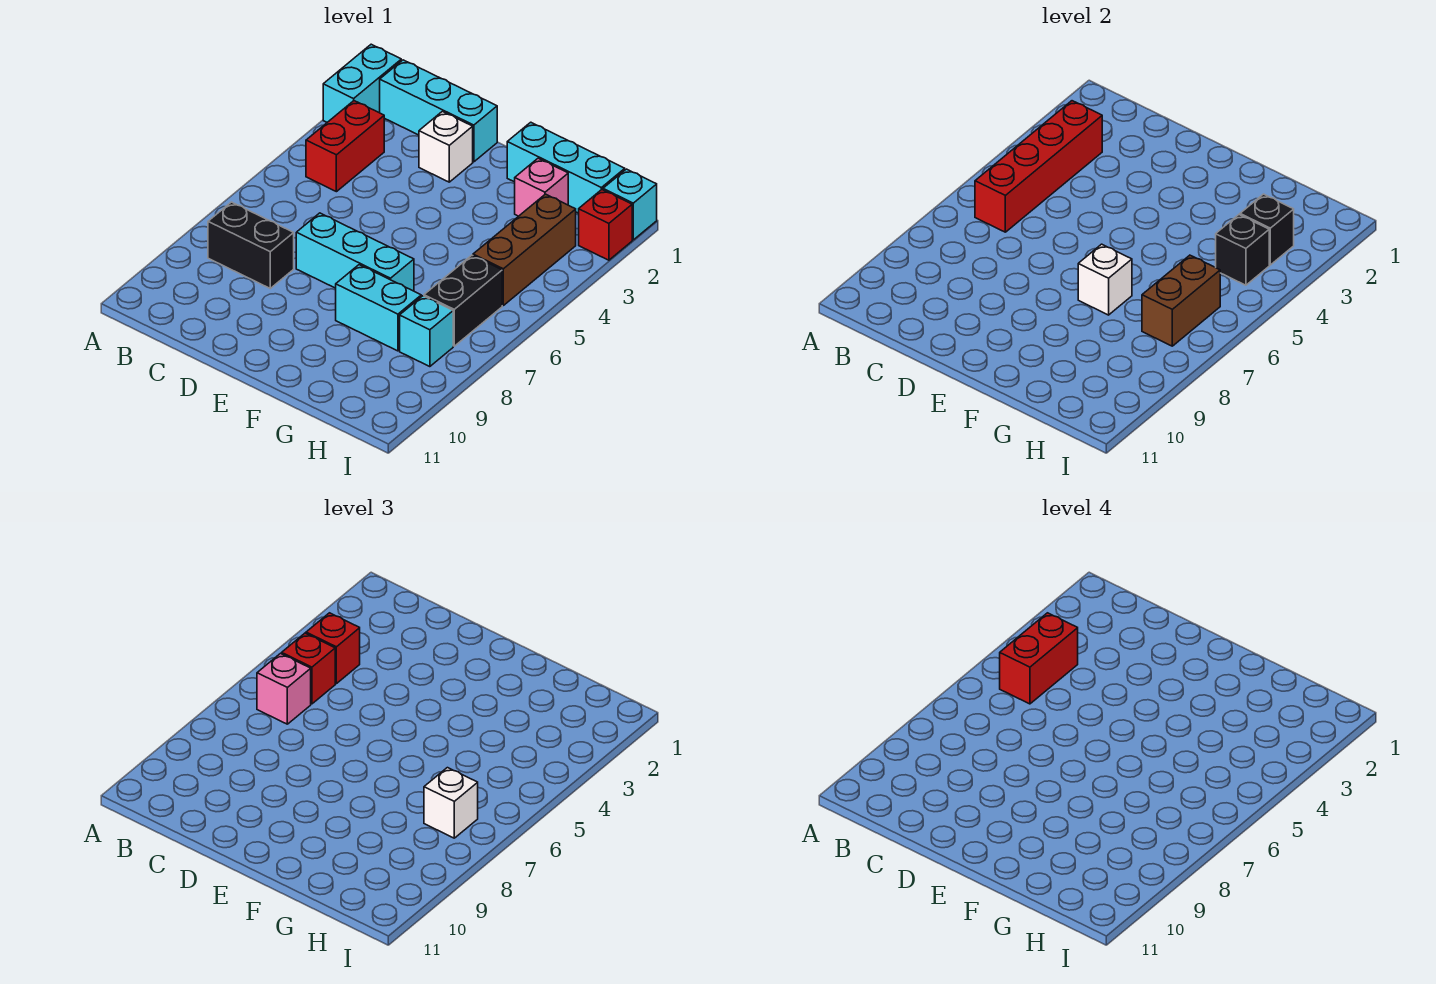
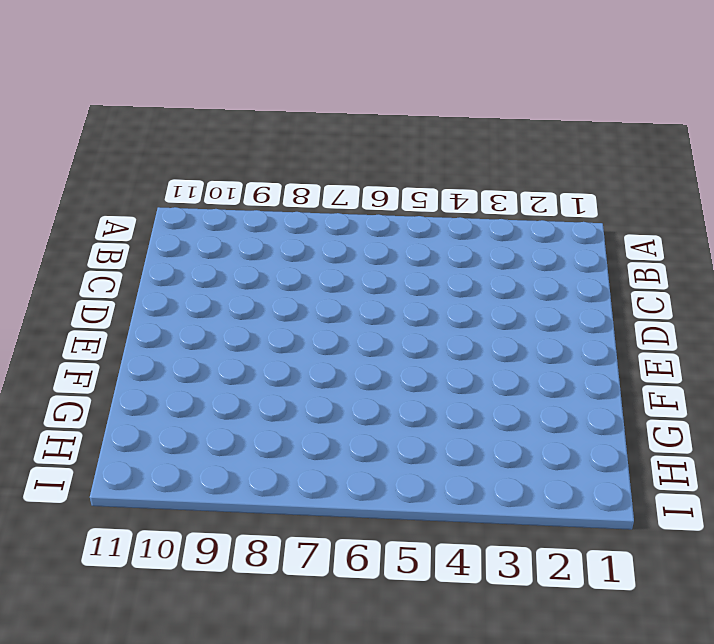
none -> cyan 1x2 brick [323,44,401,122]
none -> cyan 1x3 brick [380,60,497,162]
none -> red 1x2 brick [306,101,384,192]

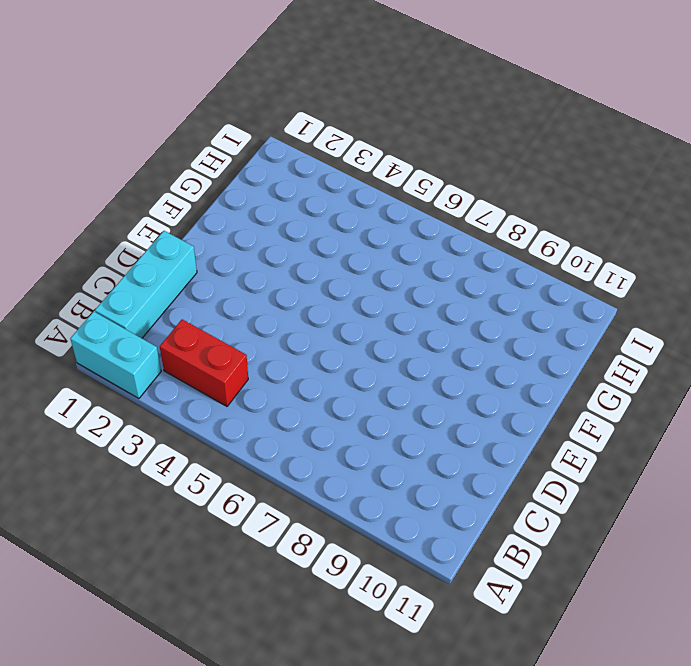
none -> black 1x2 brick [208,202,294,288]
none -> white 1x1 brick [419,111,473,182]
none -> cyan 1x3 brick [296,213,414,291]

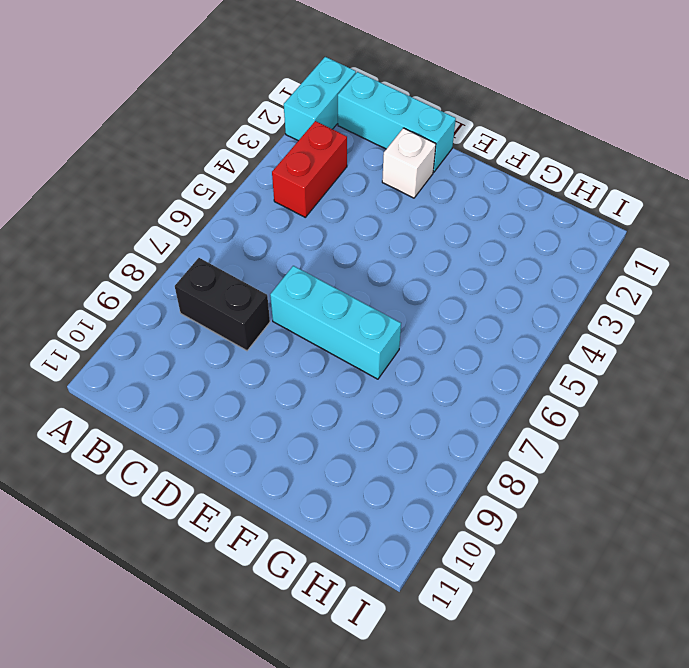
none -> cyan 1x3 brick [507,122,625,213]
none -> cyan 1x2 brick [336,265,421,351]
none -> pink 1x1 brick [515,158,568,216]

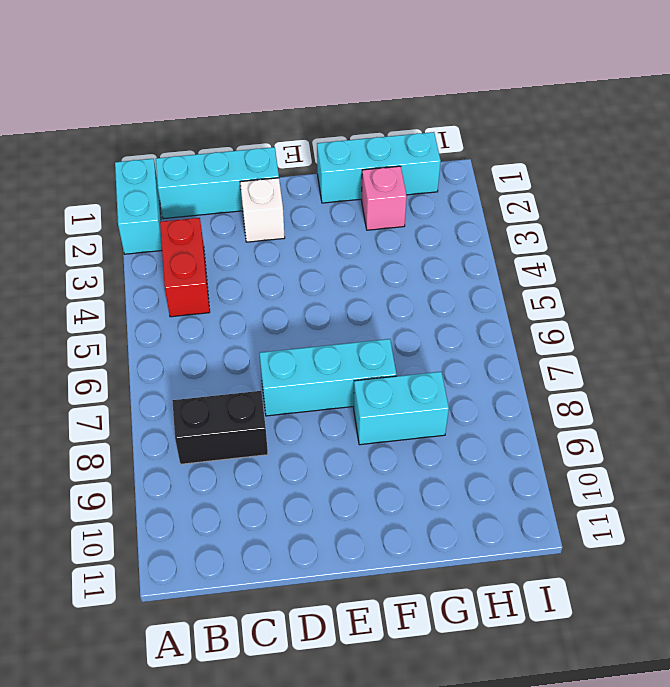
none -> brown 1x3 brick [473,194,576,305]
none -> black 1x2 brick [424,255,502,346]
none -> cyan 1x1 brick [400,296,453,367]

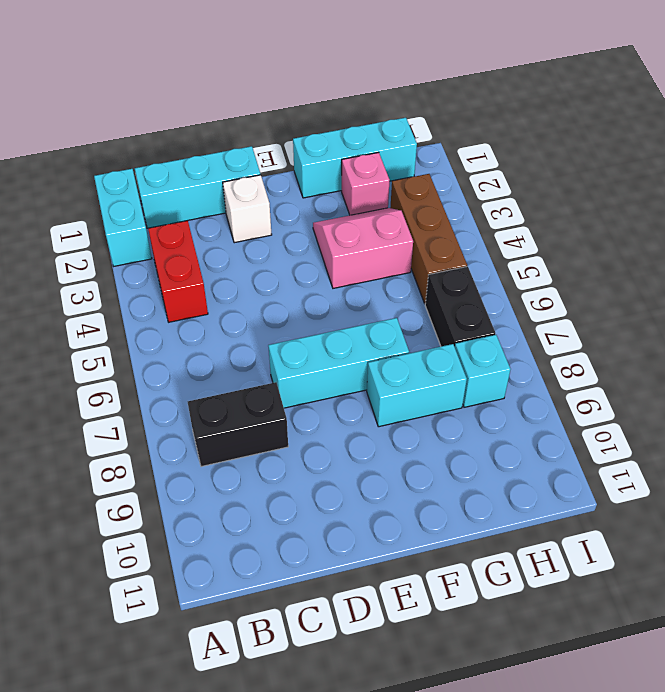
pink 2x2 slope [313,208,413,288] -> none
none -> cyan 1x1 brick [603,169,657,240]
none -> red 1x1 brick [579,190,632,260]
none -> red 1x4 brick [975,101,1102,232]

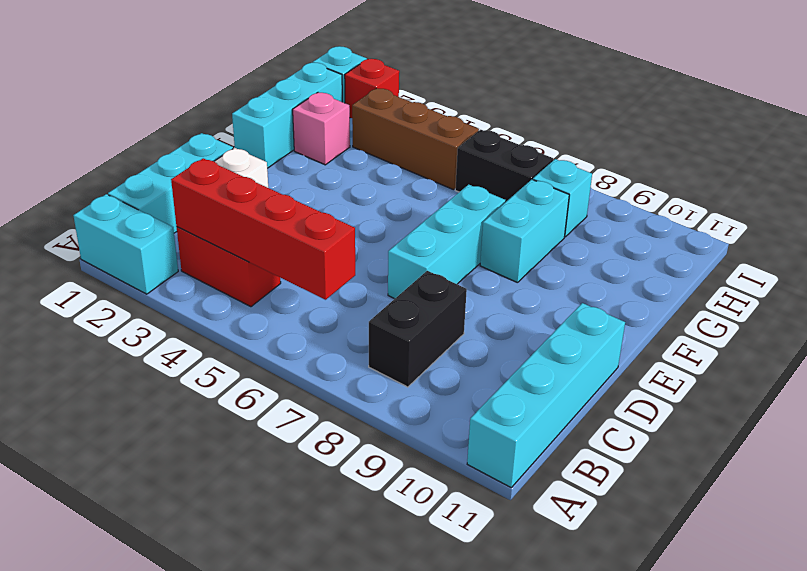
cyan 1x4 brick [467,303,625,487] -> none
none -> white 1x1 brick [1078,244,1132,315]
none -> black 1x1 brick [1240,194,1294,265]
none -> black 1x1 brick [1216,215,1269,285]

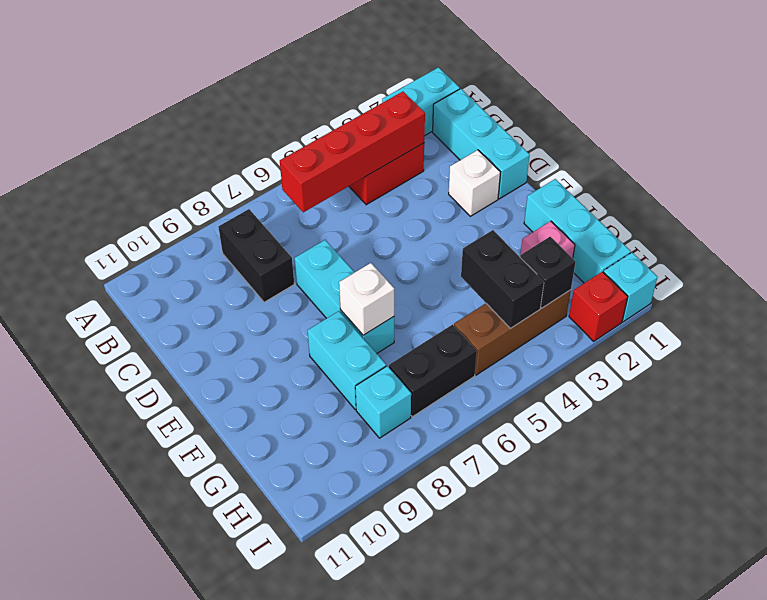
black 1x2 brick [461,230,544,329] -> black 1x1 brick [1216,215,1269,285]
none -> brown 1x2 brick [1142,255,1220,346]
none -> red 1x1 brick [306,613,360,684]
none -> red 1x1 brick [282,633,335,704]

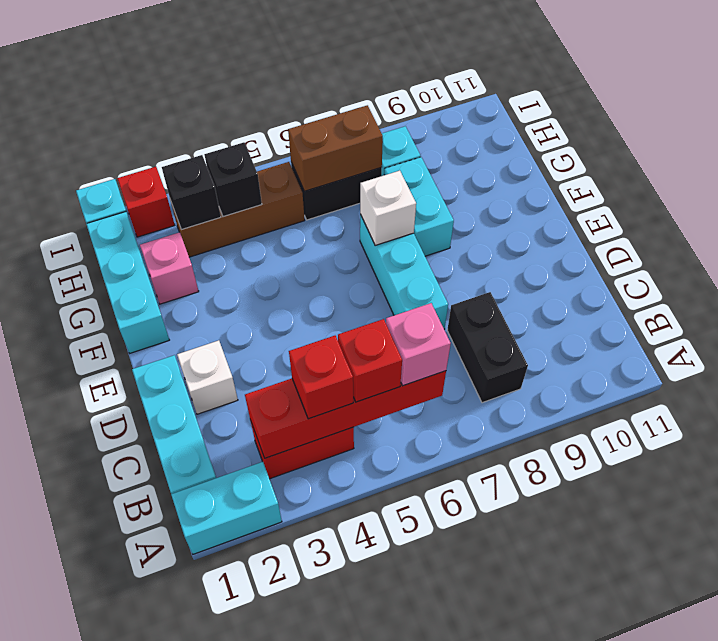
none -> white 1x1 brick [424,768,478,838]
none -> red 1x2 brick [1000,613,1078,704]

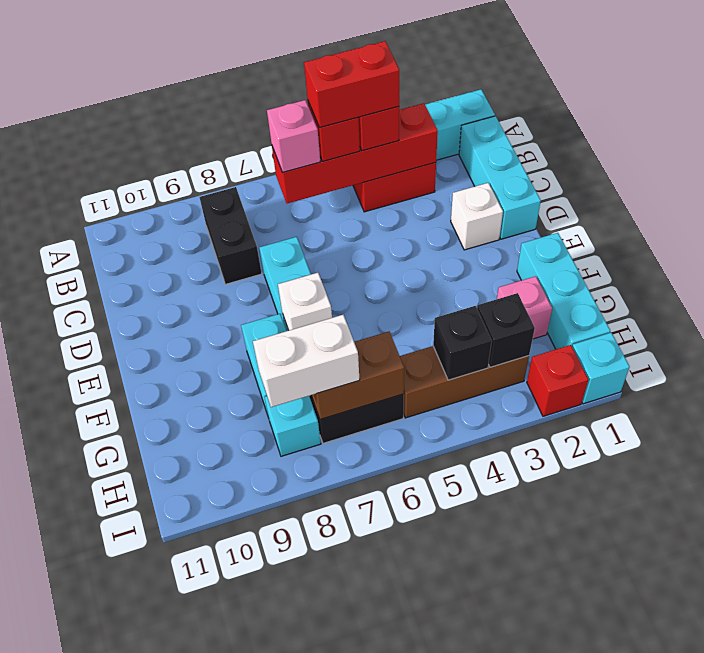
white 1x2 brick [253,315,360,407] -> white 1x1 brick [424,768,478,838]

